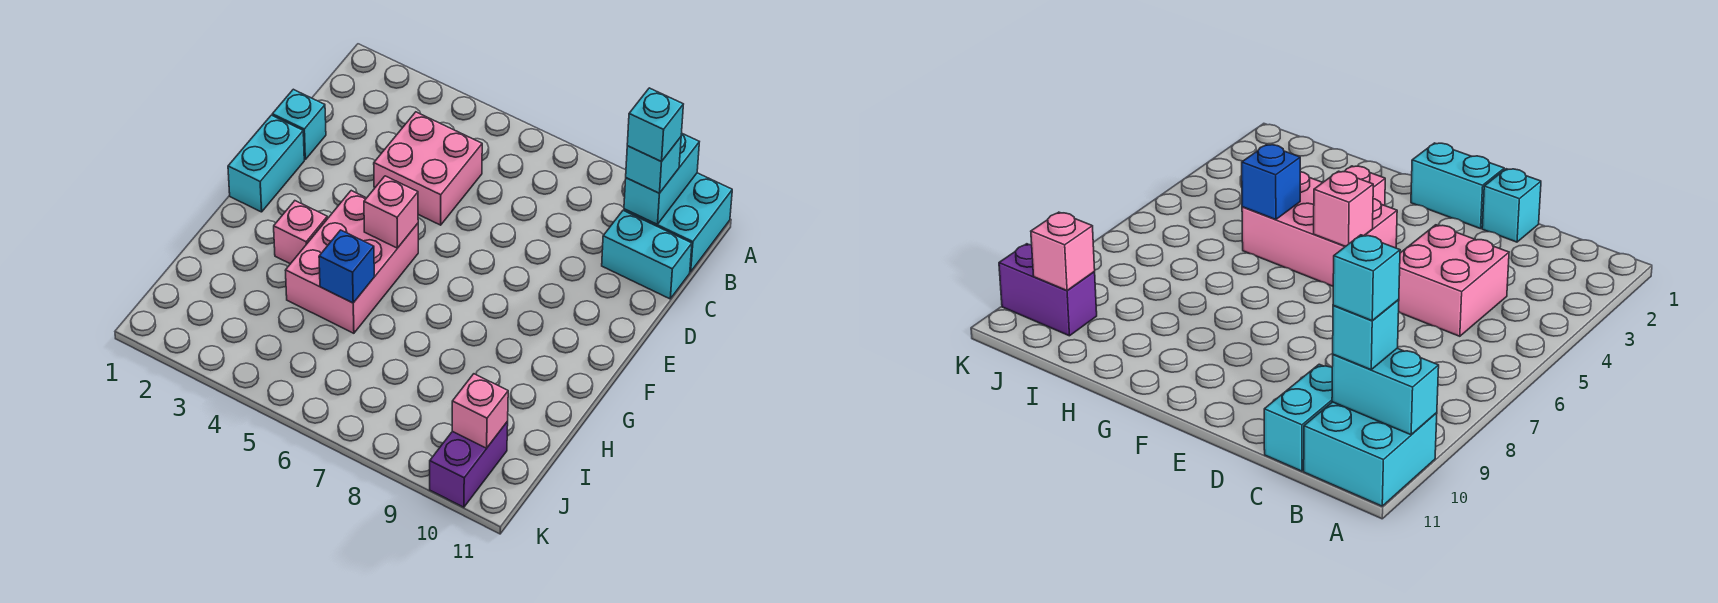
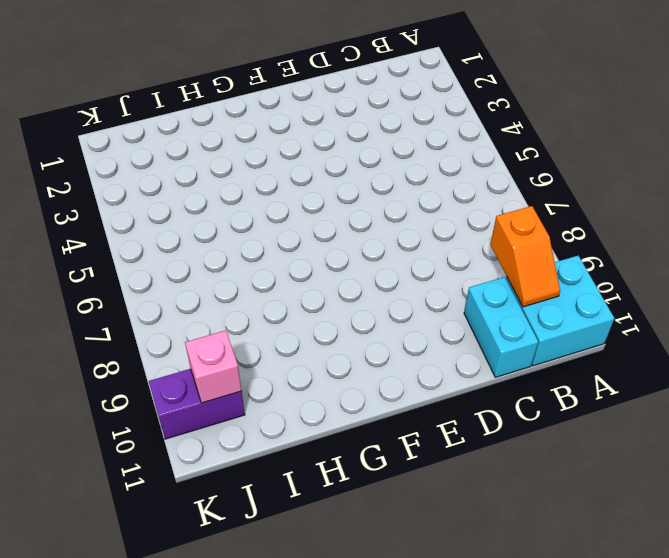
orange 1x2 slope [490,206,560,307] -> cyan 1x2 brick [624,133,699,224]
none -> pink 2x2 brick [374,112,482,225]
none -> cyan 1x1 brick [272,89,326,159]
none -> cyan 1x2 brick [228,115,304,212]

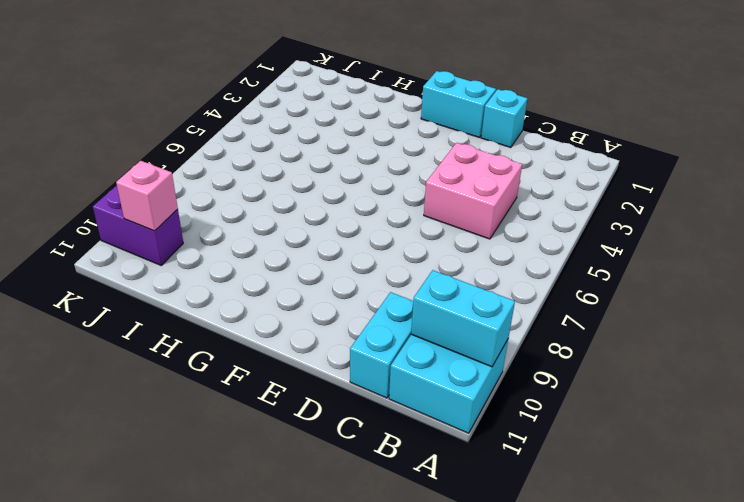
none -> pink 2x3 brick [285,191,418,333]
none -> pink 1x1 brick [274,201,327,264]
none -> pink 1x1 brick [364,176,418,248]

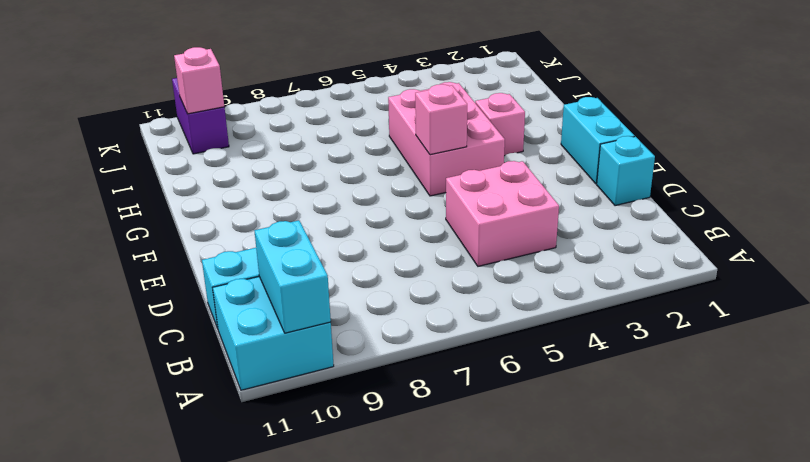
none -> blue 1x1 brick [319,230,374,303]
none -> cyan 1x1 brick [626,137,681,193]
none -> cyan 1x1 brick [627,88,683,162]

